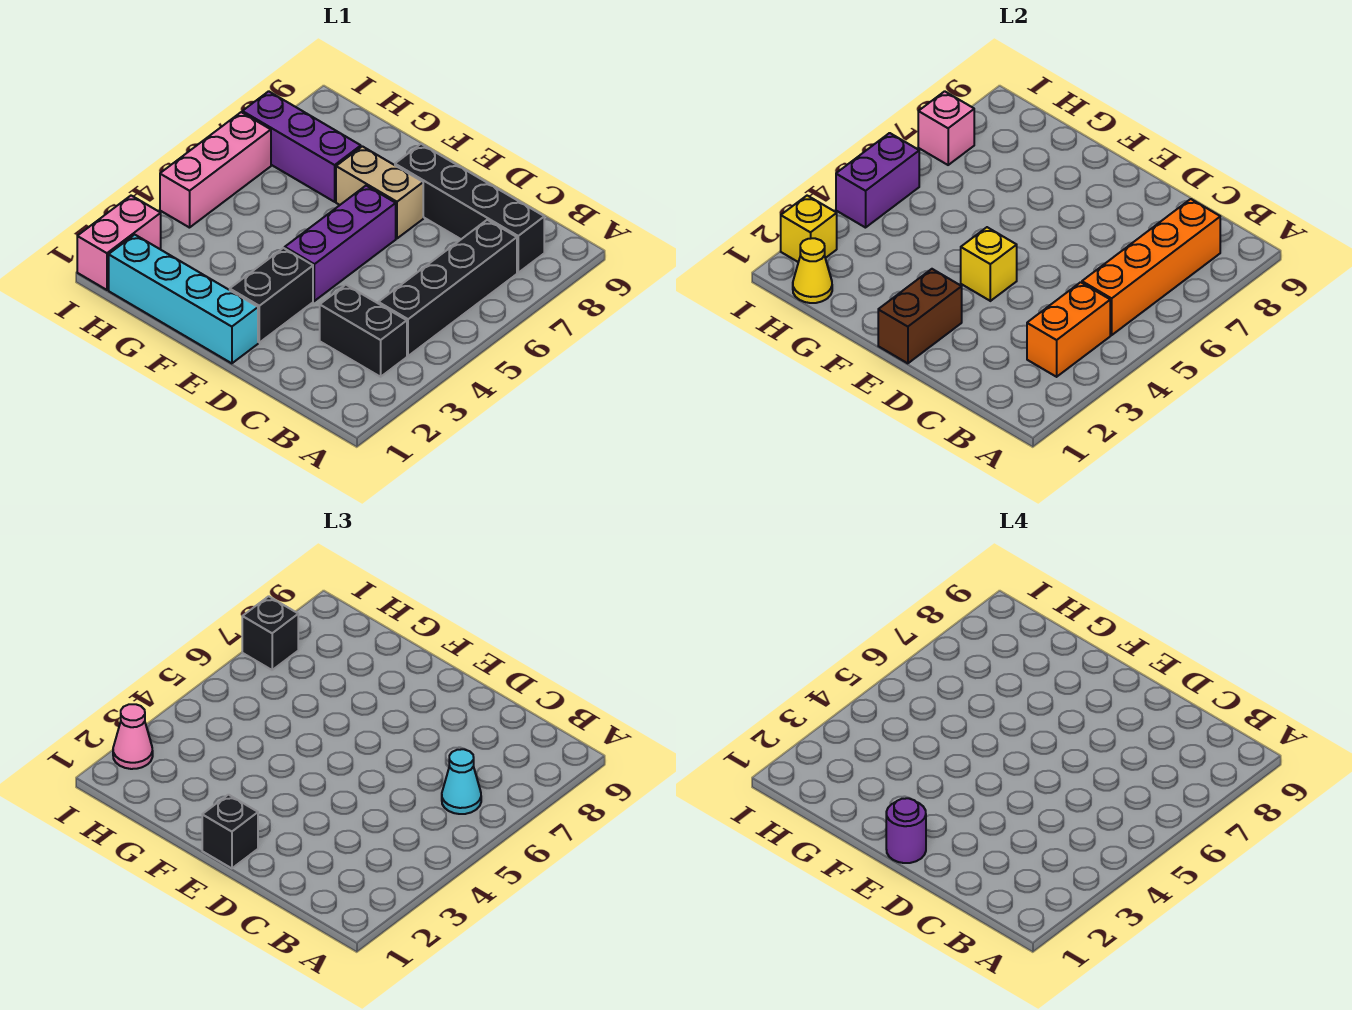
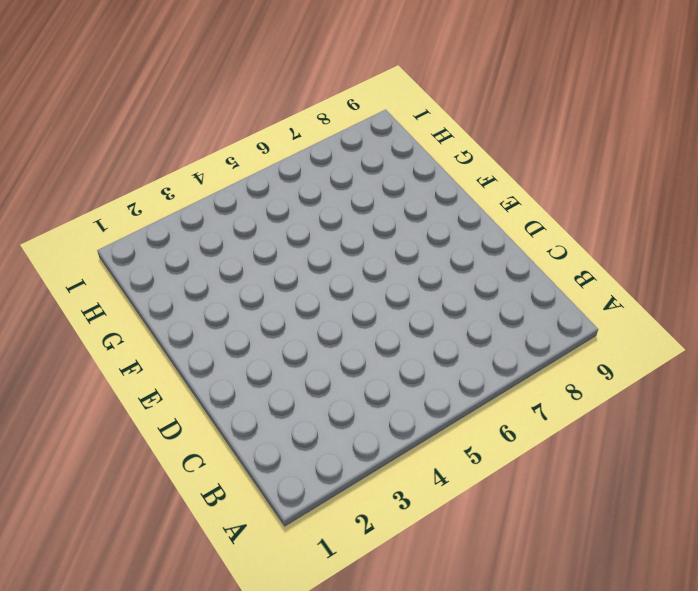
none -> black 1x2 brick [320,285,407,377]
none -> black 1x4 brick [378,220,517,356]
none -> black 1x4 brick [395,144,544,273]

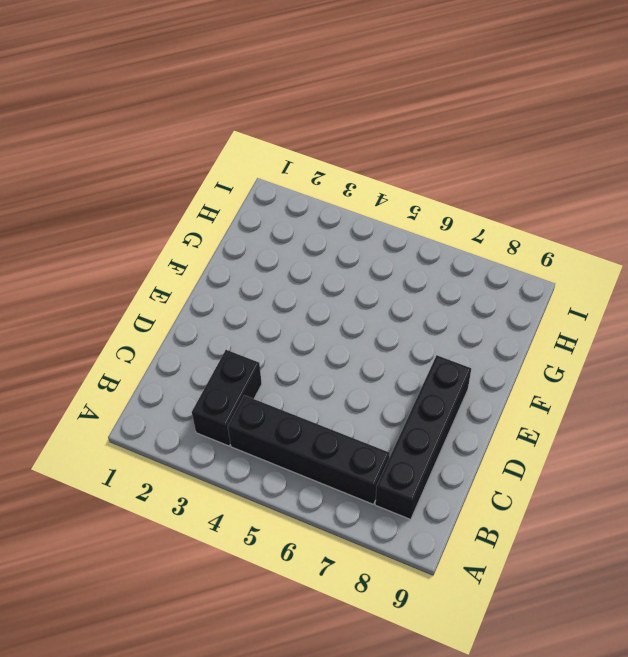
none -> cyan 1x4 brick [109,235,258,363]
none -> black 1x2 brick [230,248,313,343]
none -> purple 1x3 brick [285,186,396,301]

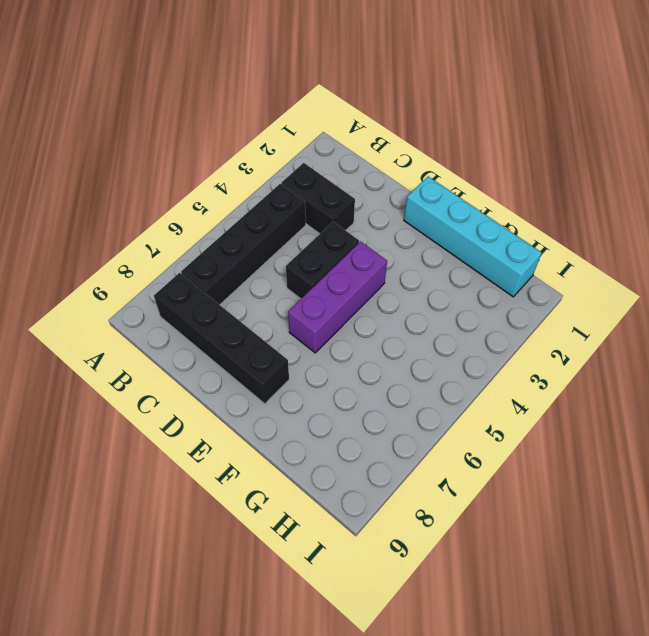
black 1x2 brick [286,222,359,299] -> black 1x2 brick moved to [230,248,313,343]
none -> tan 1x2 brick [336,146,423,238]
none -> purple 1x3 brick [242,91,361,202]
none -> pink 1x2 brick [77,196,161,290]

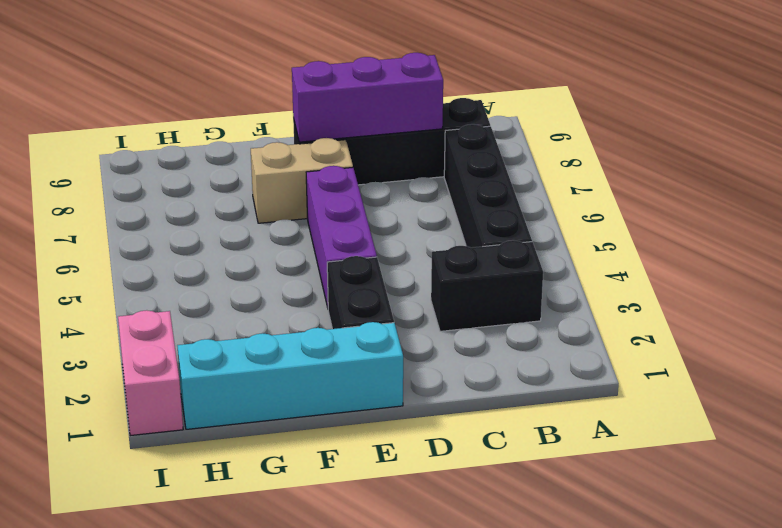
purple 1x3 brick [292,53,443,142] -> purple 1x3 brick moved to [242,91,361,202]
none -> pink 1x3 brick [160,112,271,228]
none -> orange 1x2 brick [1027,282,1110,377]
none -> orange 1x4 brick [1082,199,1220,335]

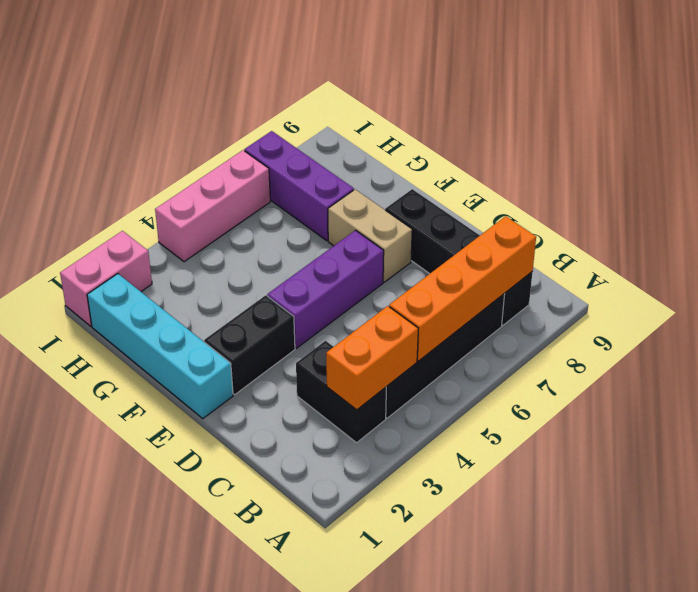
none -> brown 1x2 brick [878,269,962,363]
none -> yellow 1x1 brick [961,227,1017,301]
none -> yellow 1x1 cone [793,238,832,303]

